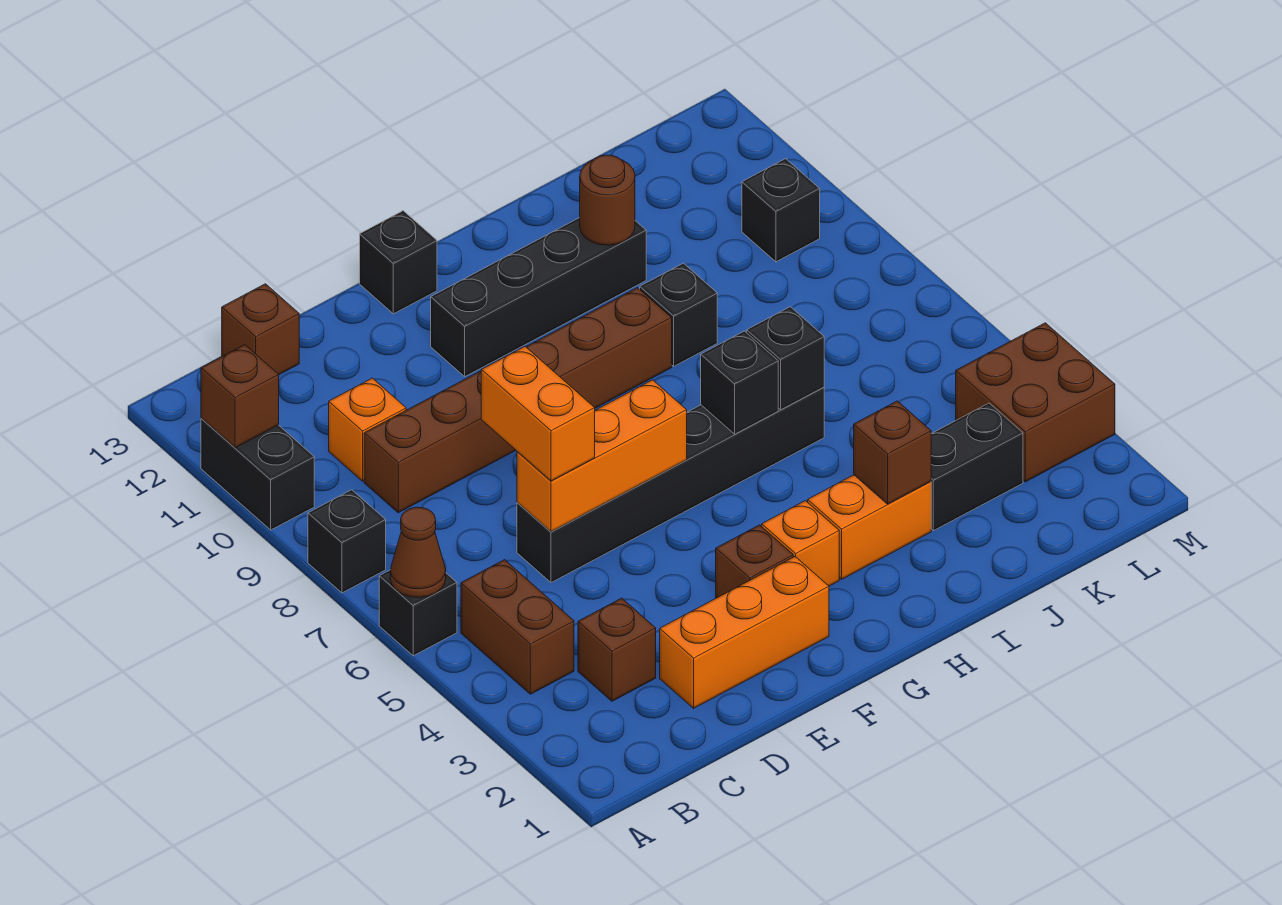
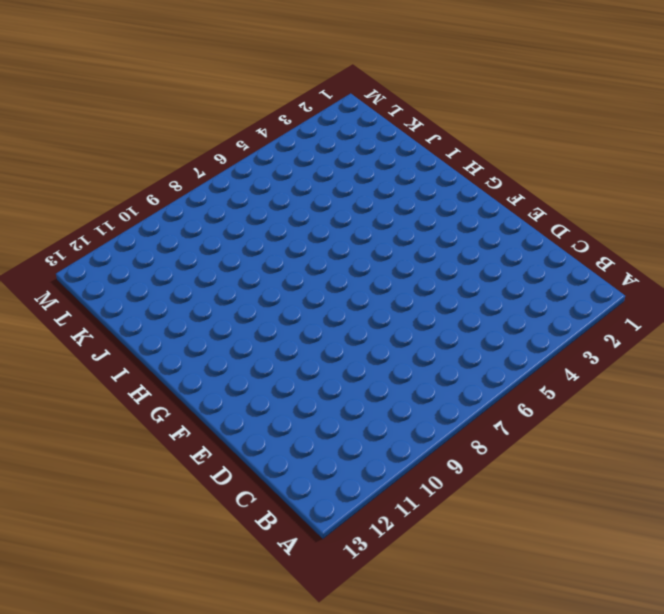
none -> black 1x1 brick [379,570,457,656]
none -> black 1x1 brick [308,490,386,593]
none -> black 1x2 brick [201,418,314,530]

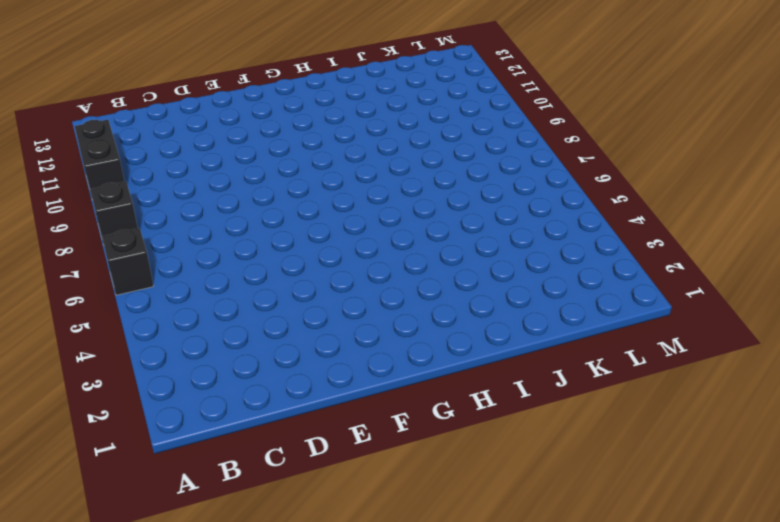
none -> brown 1x2 brick [461,560,574,694]
none -> brown 1x1 brick [578,598,656,701]
none -> brown 1x6 brick [364,288,672,513]

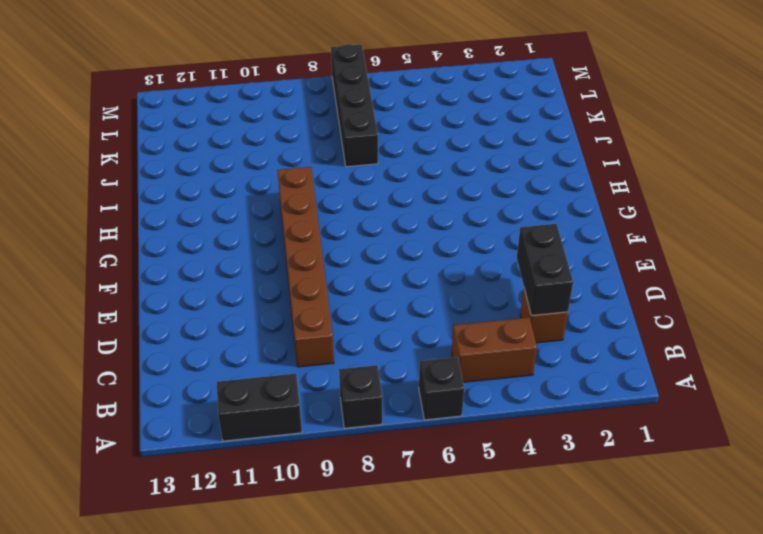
black 1x2 brick [517,224,573,315] -> black 1x2 brick moved to [931,403,1023,531]
black 1x4 brick [331,44,378,167] -> black 1x4 brick moved to [431,218,646,376]
none -> orange 1x1 brick [329,378,406,481]
none -> brown 1x1 brick [222,284,299,375]
none -> orange 1x3 brick [660,557,829,708]

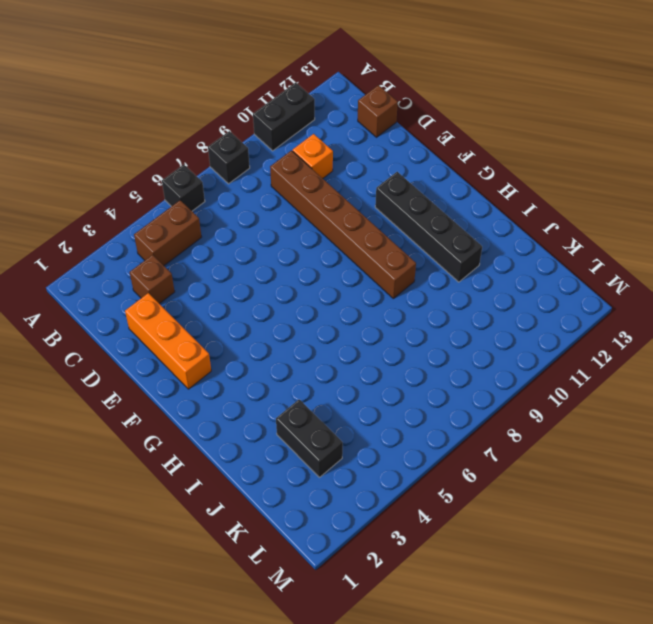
none -> black 1x6 brick [517,387,824,583]
none -> brown 1x1 brick [716,525,793,598]
none -> black 1x1 brick [360,211,437,314]

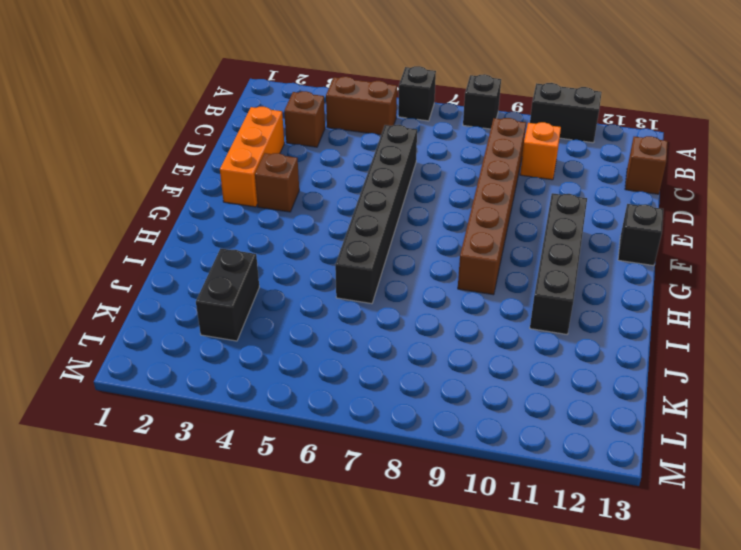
none -> orange 1x1 brick [762,501,839,586]
none -> orange 1x2 brick [808,475,931,579]
none -> black 1x1 brick [640,263,717,366]

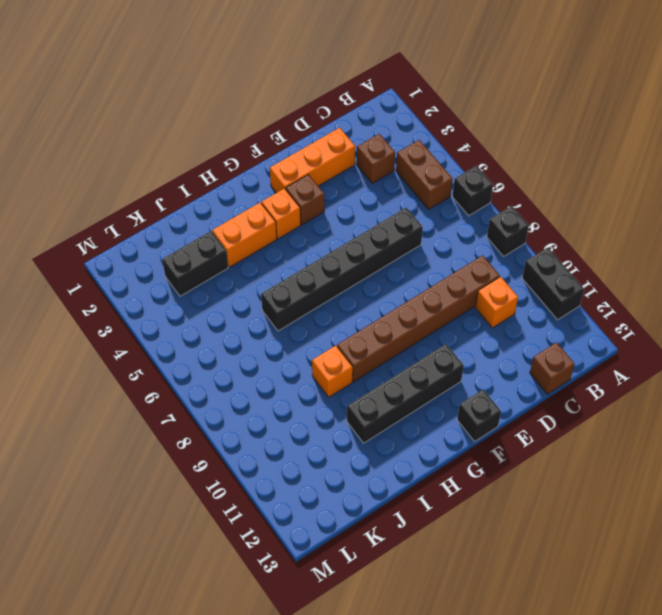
orange 1x1 brick [312,346,353,397] -> black 1x1 brick [640,263,717,366]
none -> brown 2x2 brick [956,323,1115,482]
none -> black 1x1 brick [742,159,820,262]
none -> brown 1x1 cone [390,507,446,597]

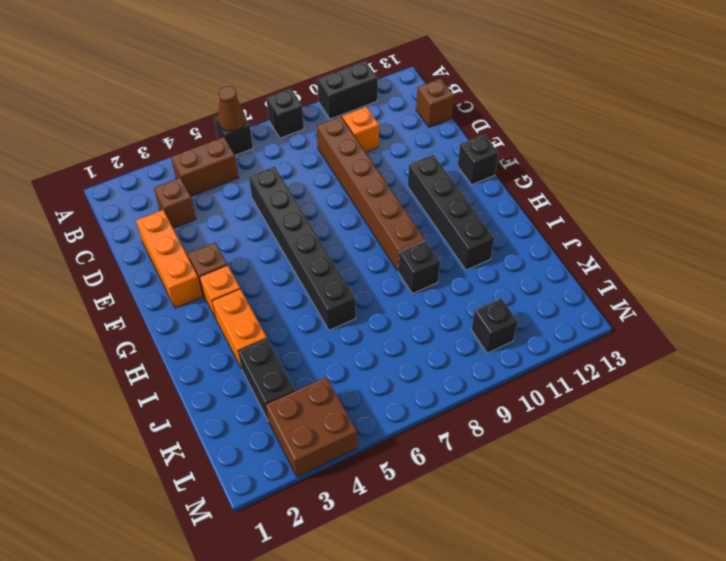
none -> brown 1x1 brick [201,345,279,448]
none -> orange 1x3 brick [517,380,687,532]
none -> black 1x1 brick [701,331,778,434]

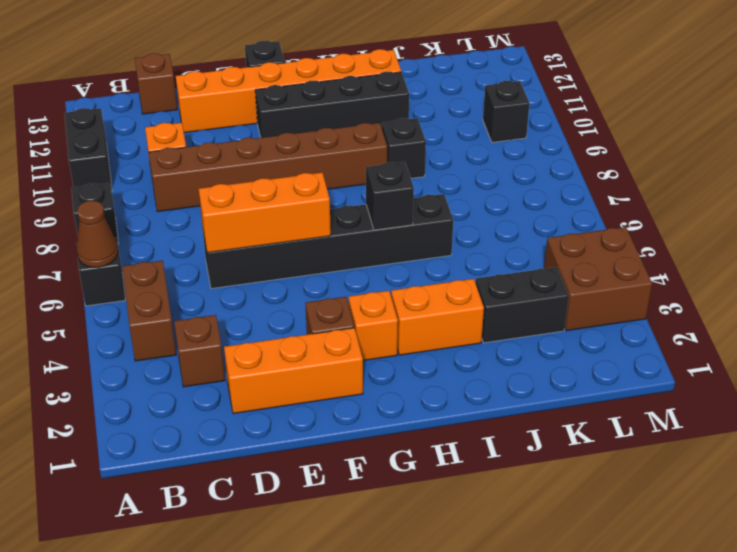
orange 1x6 brick [176,49,401,133] -> none
none -> brown 1x1 brick [201,345,279,448]
none -> brown 1x1 brick [854,401,931,504]
none -> black 1x1 brick [747,307,824,410]

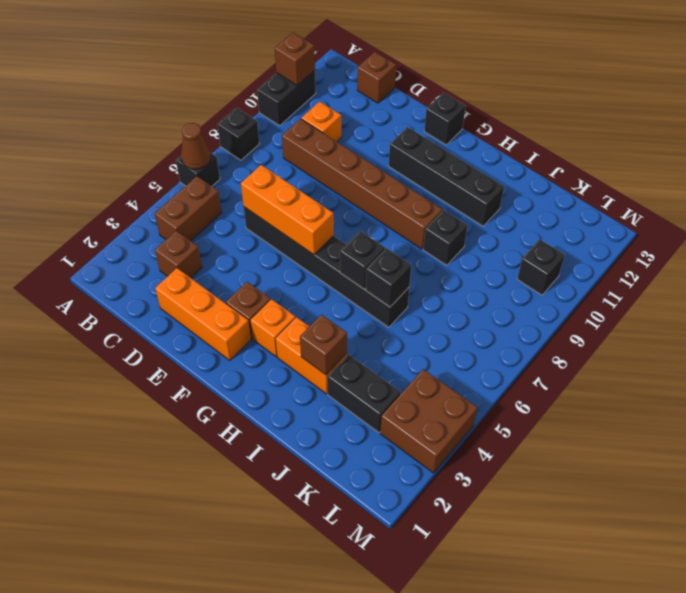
none -> brown 1x1 round brick [580,155,635,245]
none -> orange 1x2 brick [481,347,595,481]

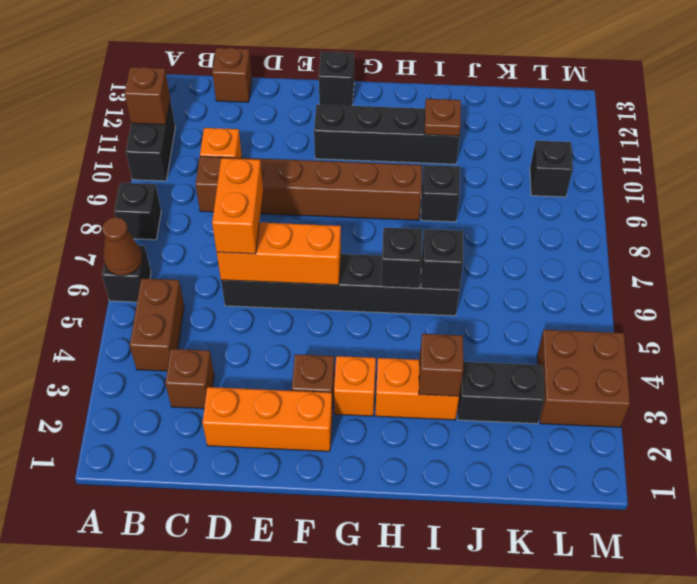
brown 1x1 plate [424,99,461,136] -> brown 1x1 round brick [580,155,635,245]

